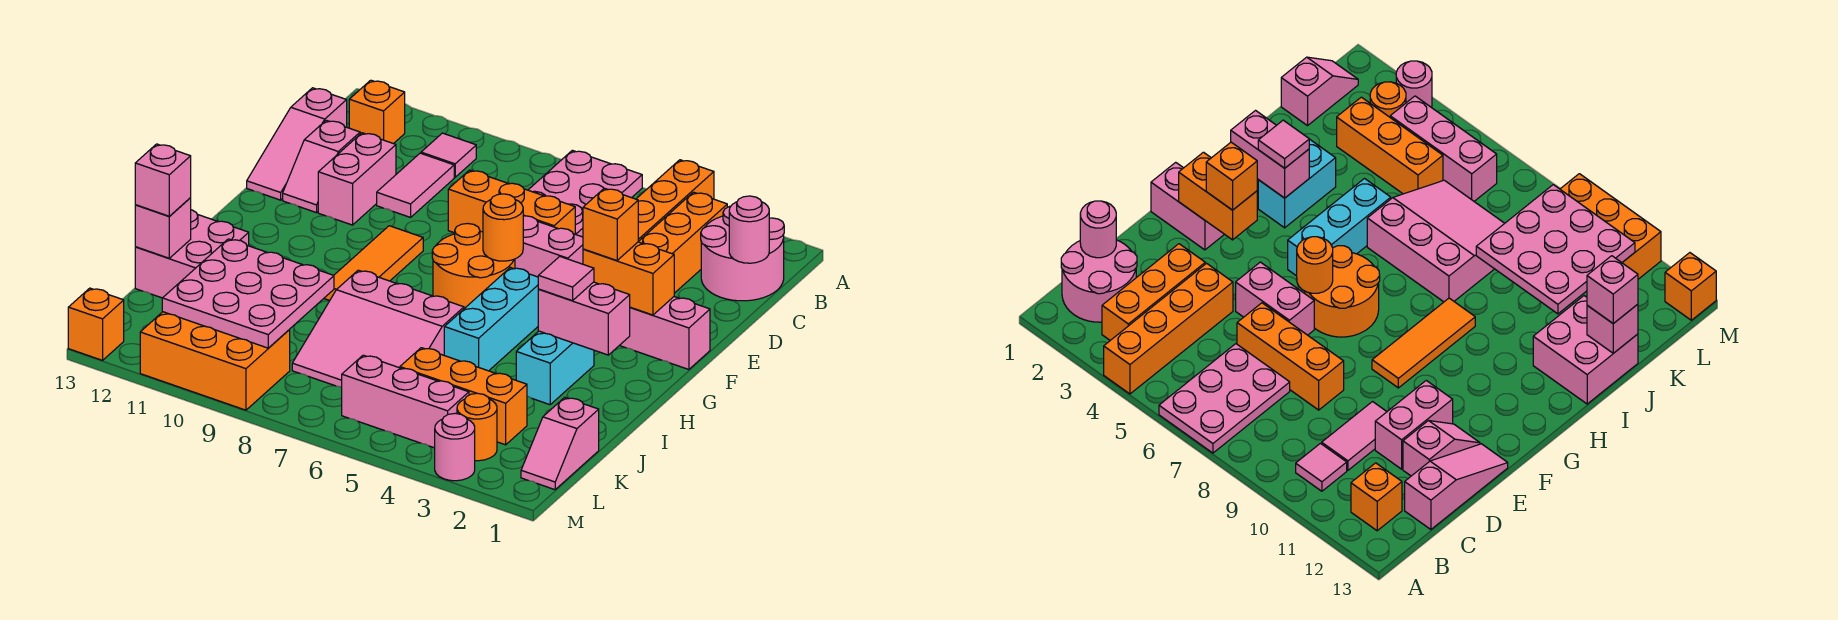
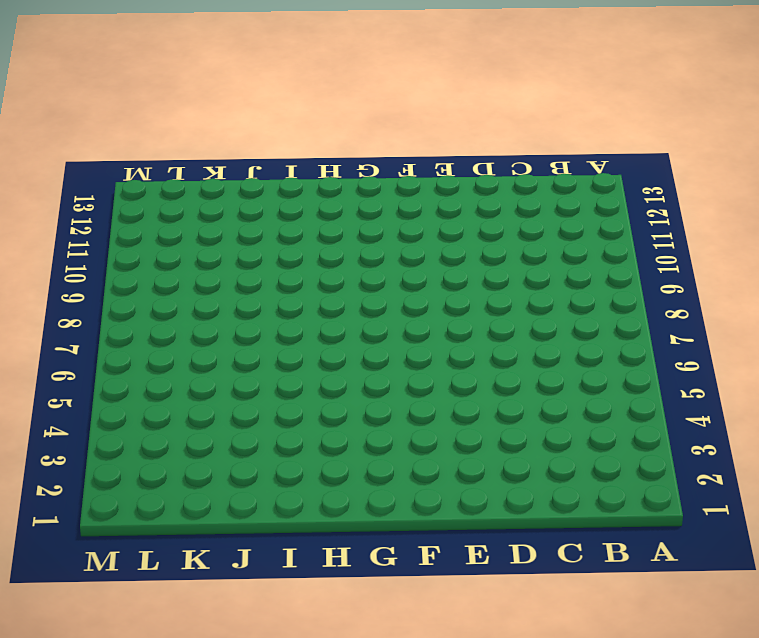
none -> orange 1x4 brick [637,160,714,241]
none -> pink 2x3 plate [529,150,642,237]
none -> pink 2x2 round brick [701,206,784,301]
none -> orange 1x3 brick [638,192,727,293]

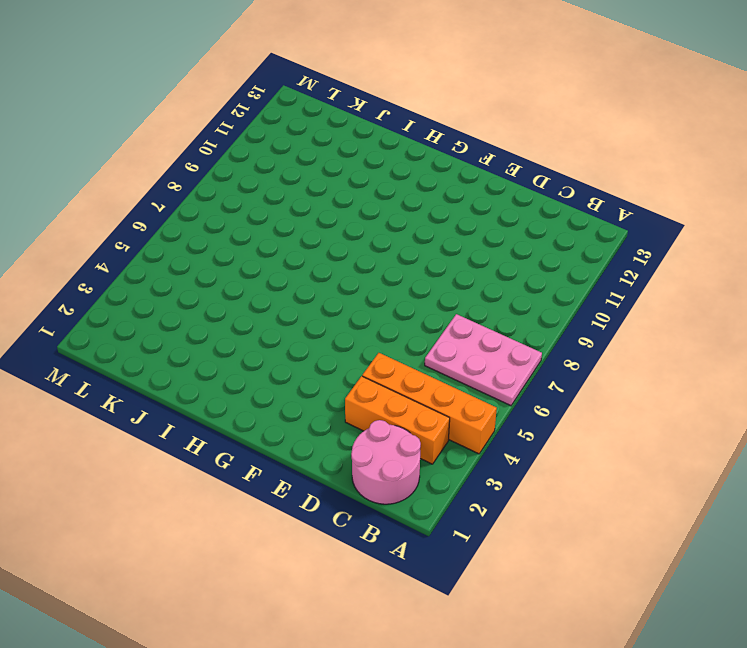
none -> pink 1x1 tile [421,133,476,177]
none -> orange 1x1 brick [349,80,405,144]
none -> pink 1x2 tile [377,153,454,217]
none -> pink 1x3 slope [247,88,347,200]

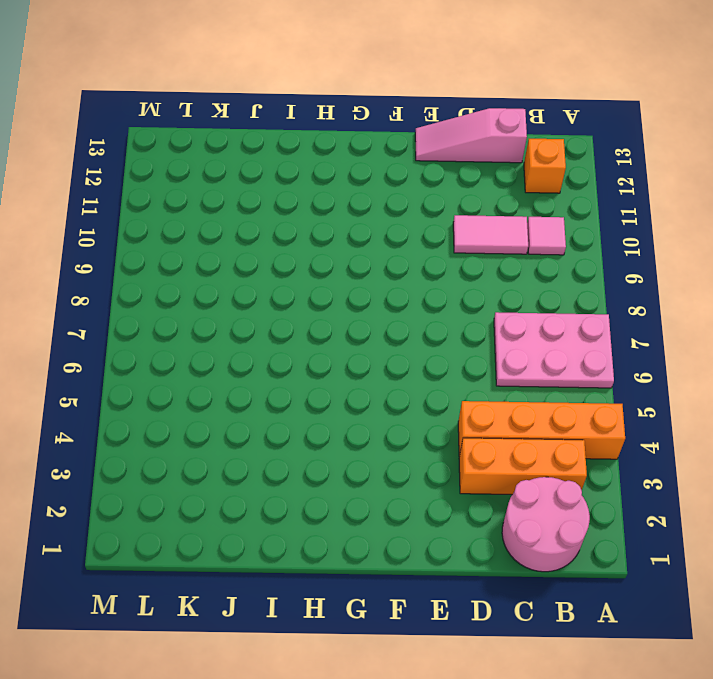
none -> orange 1x3 brick [448,170,575,234]
none -> pink 1x2 brick [318,133,396,225]
none -> pink 1x2 slope [283,120,360,213]
none -> pink 1x2 brick [515,216,583,277]

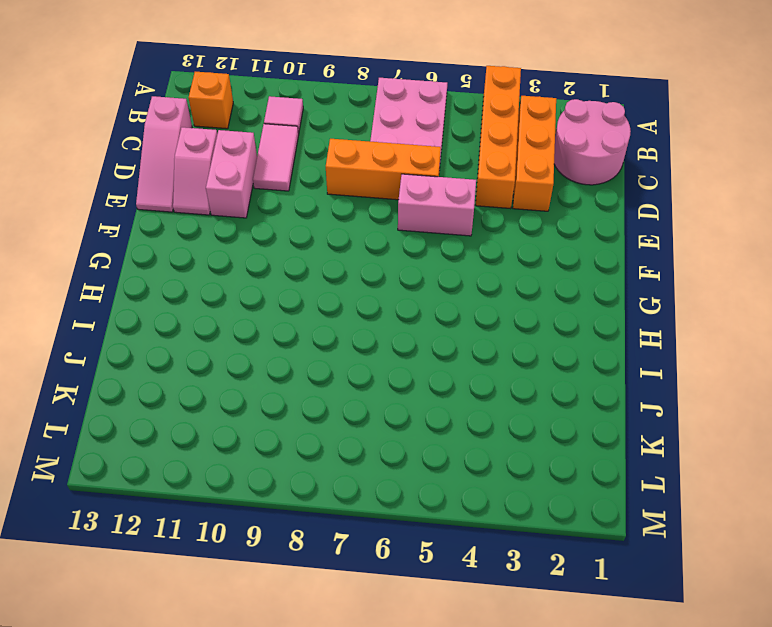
none -> pink 1x2 brick [619,297,710,370]
none -> orange 2x2 round brick [432,223,515,309]
none -> orange 1x3 tile [324,226,423,301]
none -> cyan 1x3 brick [444,267,538,371]

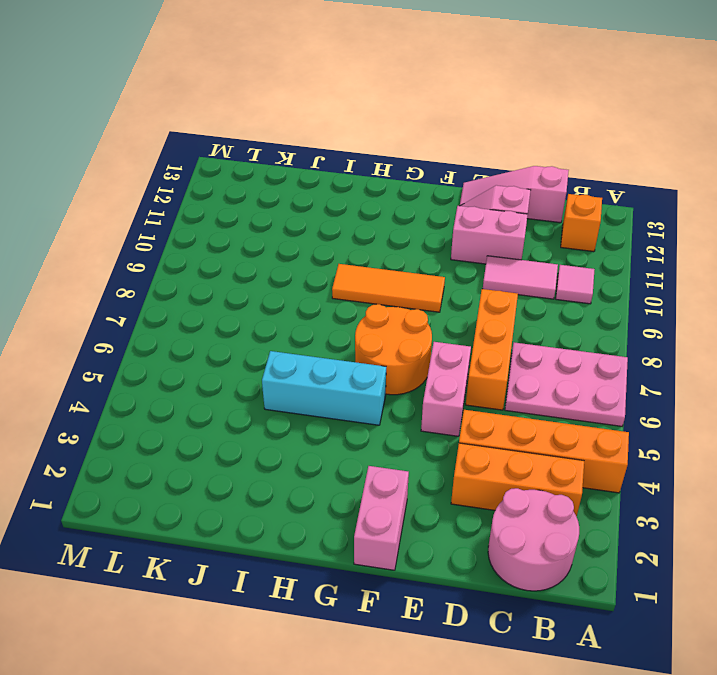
none -> cyan 1x2 brick [516,331,594,405]
none -> pink 3x3 slope [292,270,464,387]
none -> pink 2x2 brick [135,210,249,298]
none -> pink 1x2 slope [521,397,599,490]

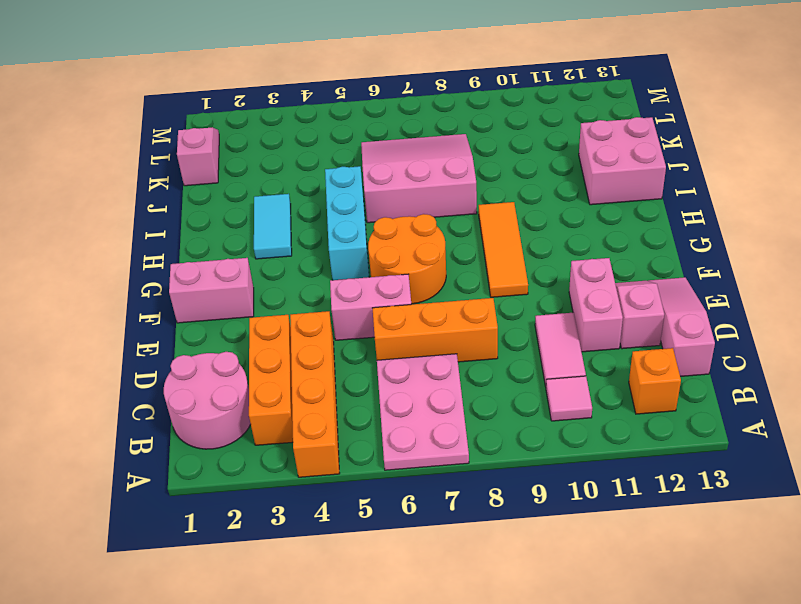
cyan 1x2 tile [254,194,292,259] -> cyan 1x2 brick [516,331,594,405]
none -> orange 1x3 brick [400,348,527,445]
none -> orange 1x1 round brick [457,393,497,461]
none -> pink 1x3 brick [342,355,469,448]
none -> orange 2x3 brick [140,312,290,410]

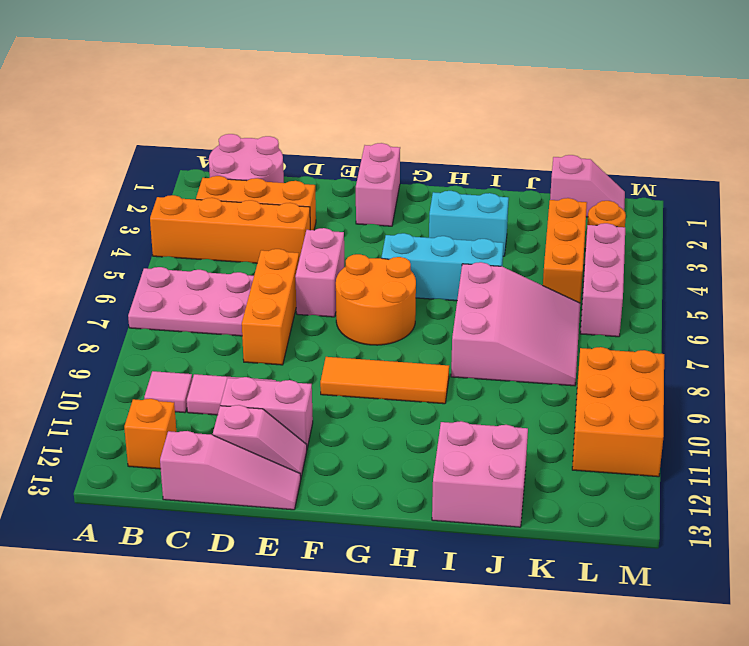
none -> pink 1x1 round brick [435,413,475,481]
none -> orange 1x1 brick [68,288,124,360]
none -> pink 1x1 round brick [729,196,769,263]
none -> orange 1x2 brick [583,242,674,315]

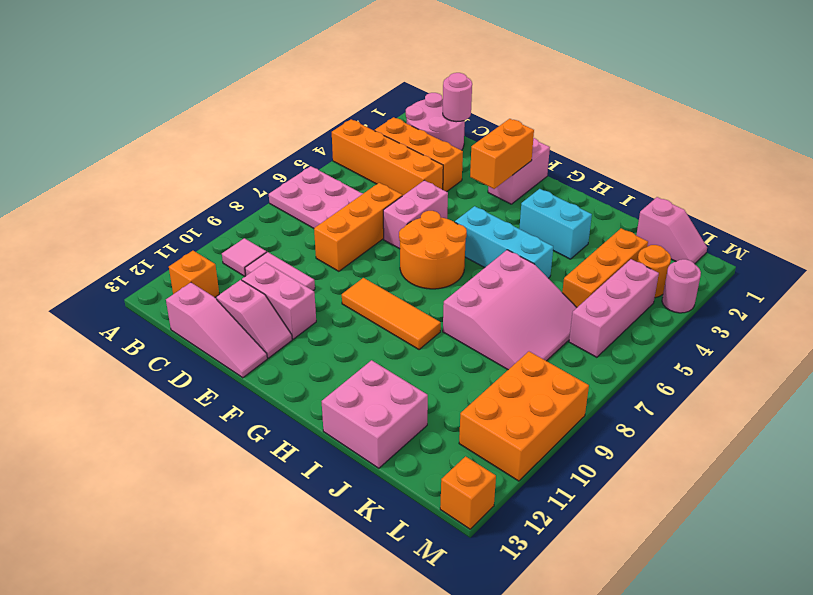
none -> orange 1x1 round brick [483,194,523,261]
none -> pink 1x2 brick [538,282,630,355]
none -> pink 3x3 plate [162,239,334,348]
none -> pink 1x1 brick [135,198,191,258]

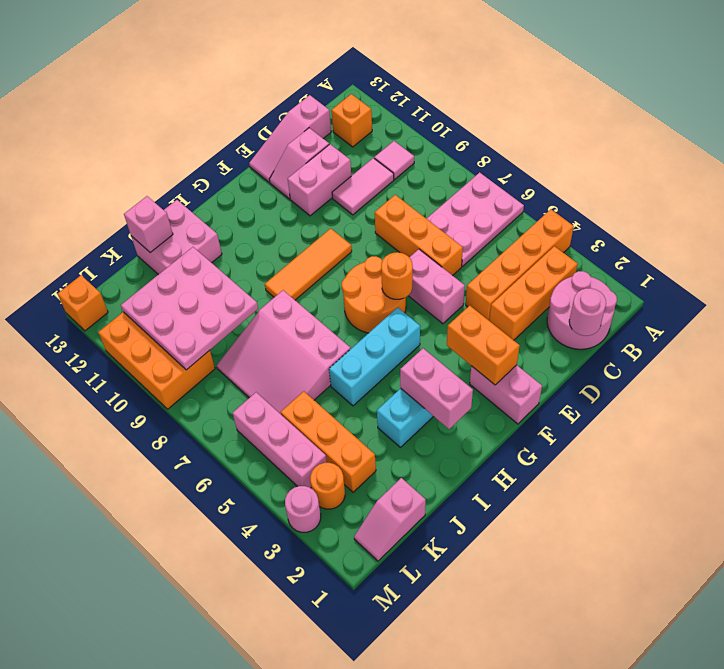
none -> orange 1x1 brick [583,188,638,260]
none -> pink 1x1 tile [538,256,594,301]
none -> pink 1x1 brick [135,144,191,216]

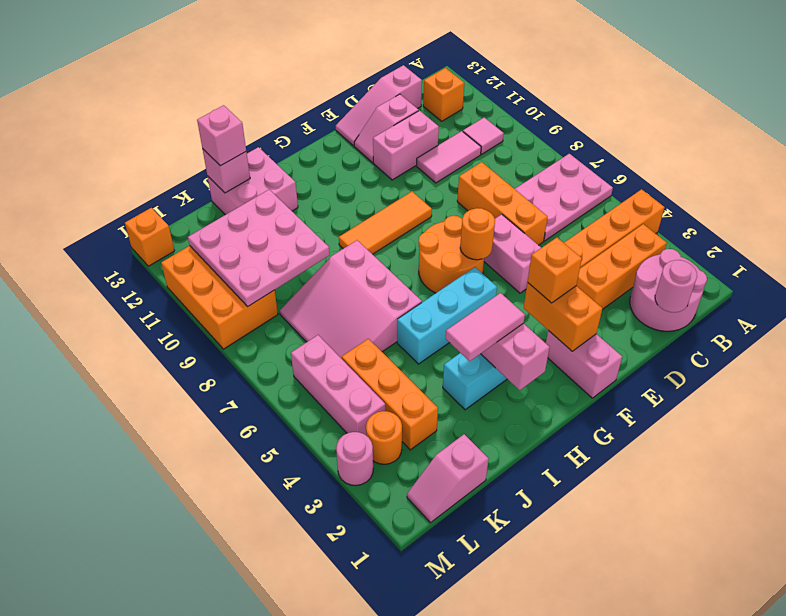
pink 1x2 tile [446,293,525,361] -> pink 1x1 tile [538,256,594,301]

